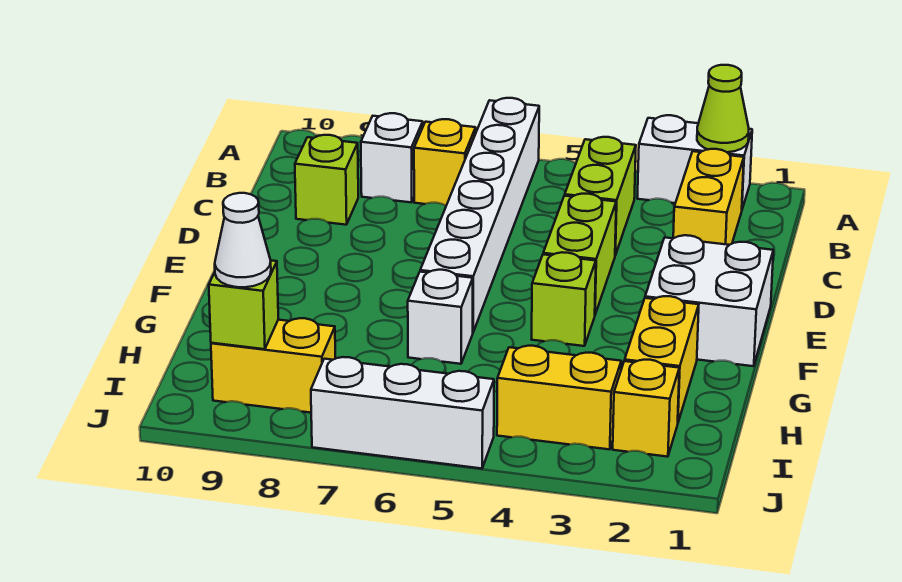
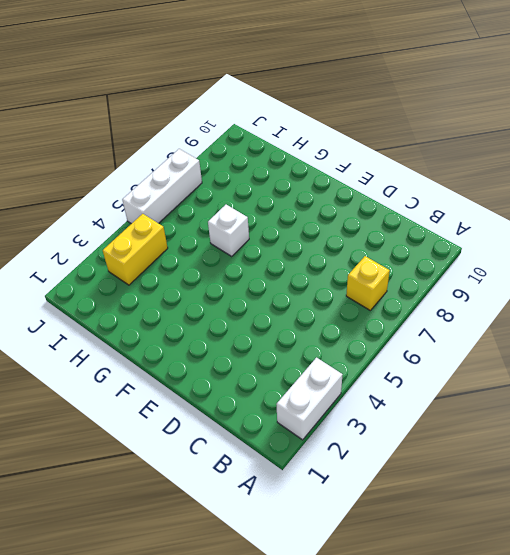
none -> white 1x6 brick [420,98,539,332]
none -> yellow 1x2 brick [673,149,744,245]
none -> lime 1x2 brick [565,137,636,255]

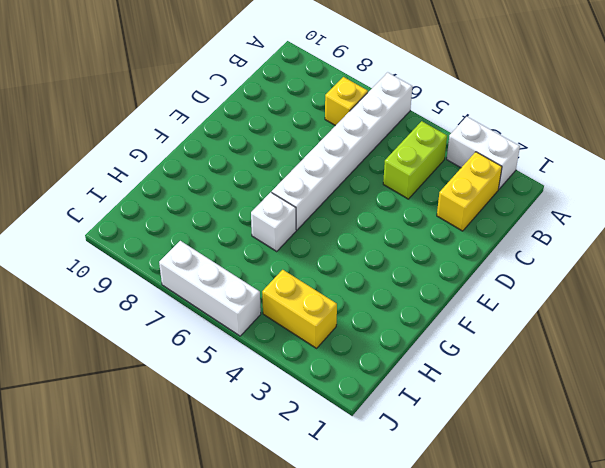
none -> white 1x1 brick [361,113,423,202]
none -> lime 1x1 brick [295,135,358,225]
none -> lime 1x2 brick [543,194,616,314]

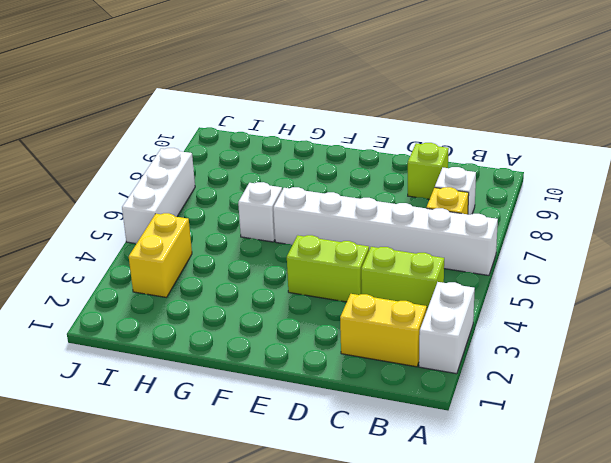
none -> white 2x2 brick [645,235,773,366]
none -> lime 1x1 brick [532,252,596,346]
none -> yellow 1x2 brick [625,296,699,422]

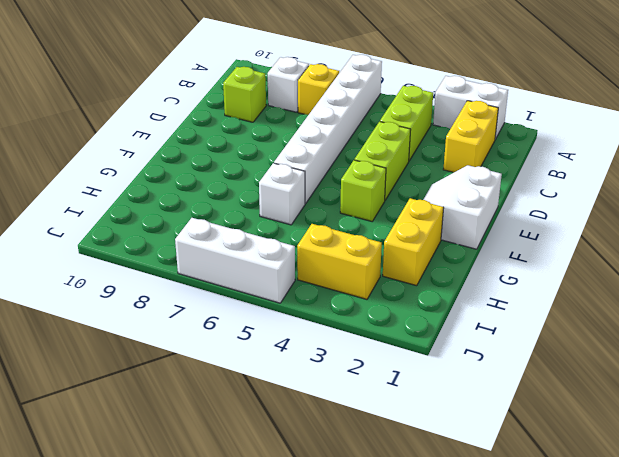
white 2x2 slope [423,165,502,249] -> white 2x2 brick [645,235,773,366]
none -> yellow 1x1 brick [613,360,679,457]
none -> yellow 1x2 brick [211,318,335,413]
none -> lime 1x1 cone [697,65,749,152]

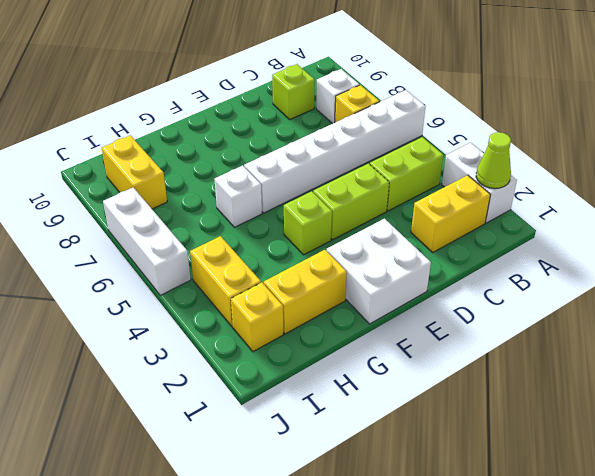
none -> lime 1x1 brick [209,260,278,349]
none -> white 1x1 cone [215,193,271,287]

